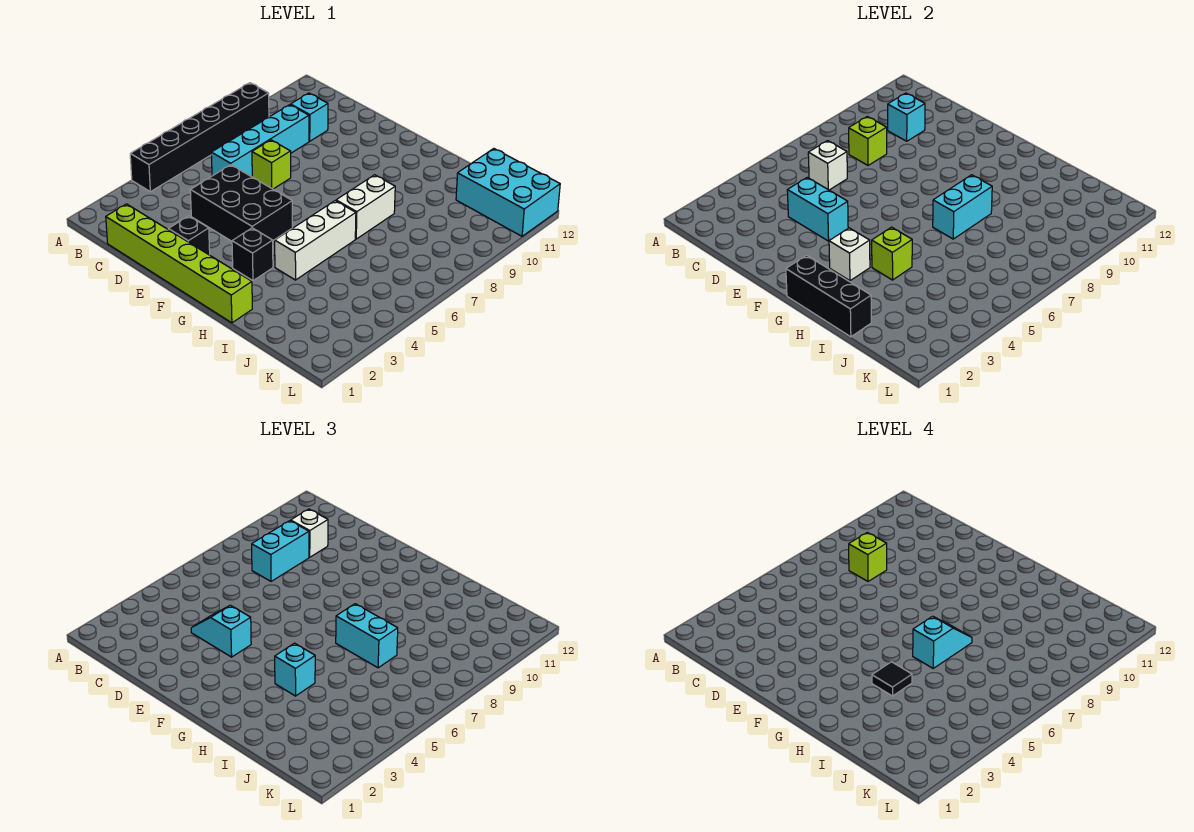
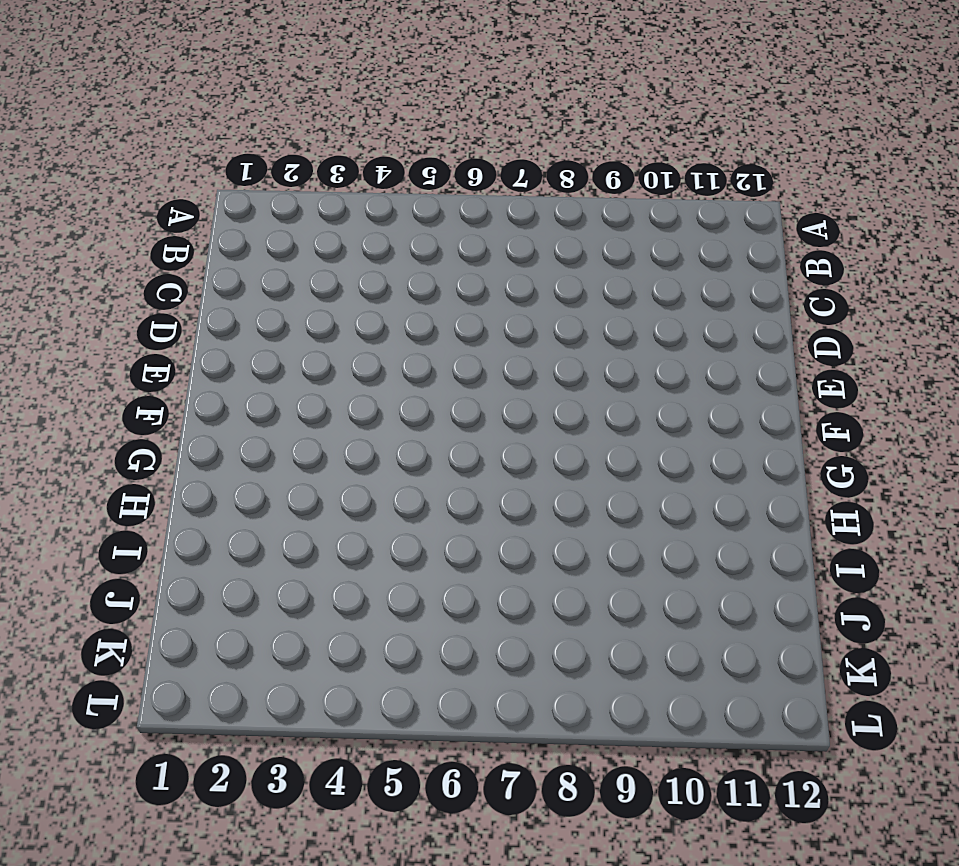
none -> black 1x6 brick [130,83,269,192]
none -> lime 1x6 brick [106,204,252,323]
none -> cyan 1x4 brick [211,105,309,177]

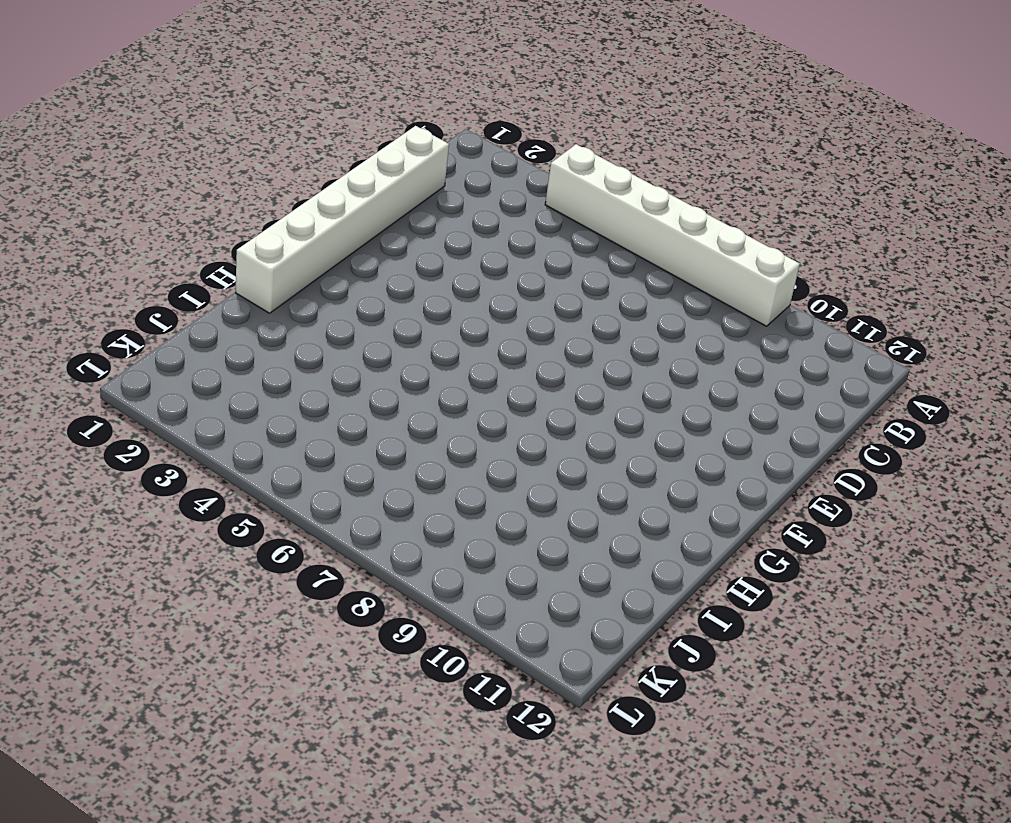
white 1x6 brick [545,144,800,326] -> black 1x6 brick [130,83,269,192]
white 1x6 brick [236,126,449,313] -> lime 1x6 brick [106,204,252,323]
none -> cyan 1x4 brick [211,105,309,177]
none -> cyan 1x1 brick [291,93,328,141]
none -> black 2x3 brick [190,165,293,241]

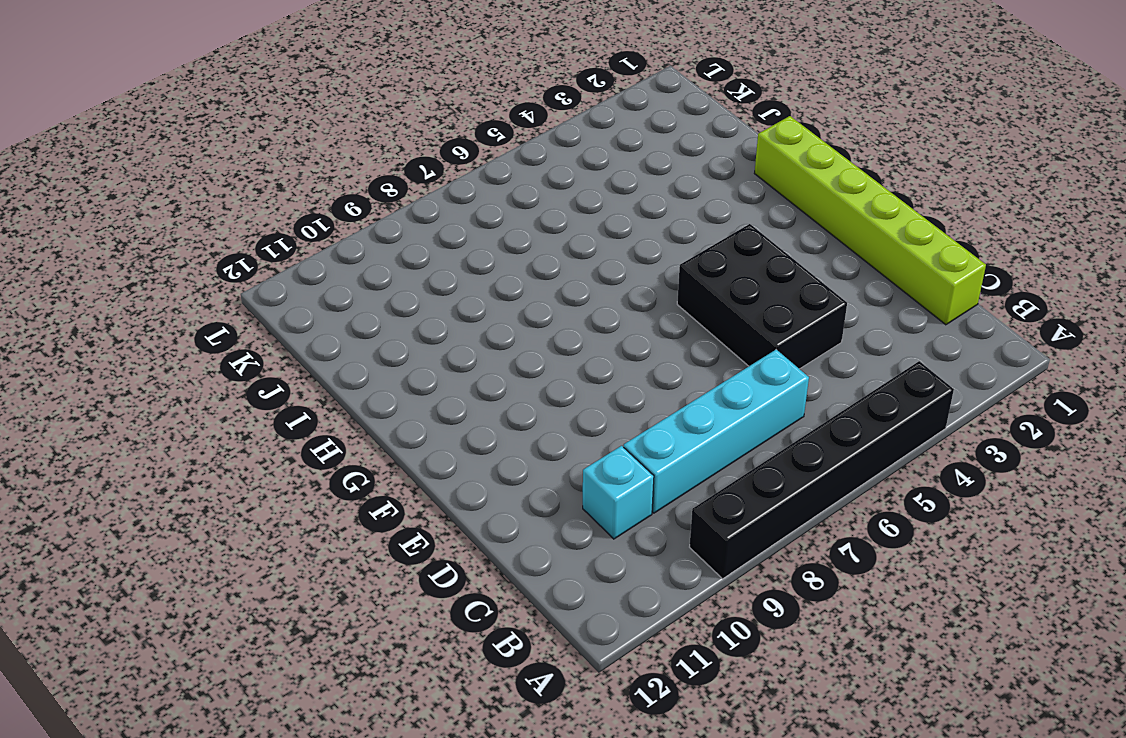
none -> lime 1x1 brick [252,140,291,189]
none -> black 1x1 brick [168,216,210,255]
none -> black 1x1 brick [232,228,273,281]

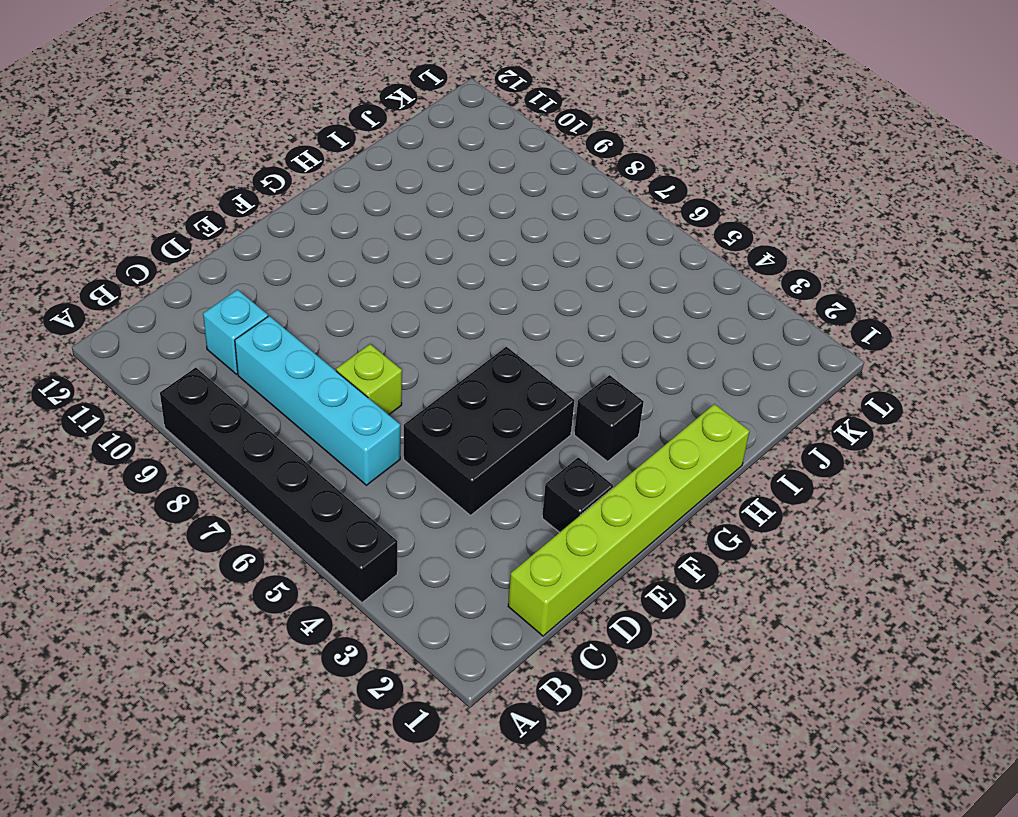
none -> white 1x3 brick [275,201,356,280]
none -> white 1x2 brick [336,175,395,239]
none -> cyan 2x3 brick [456,149,560,236]

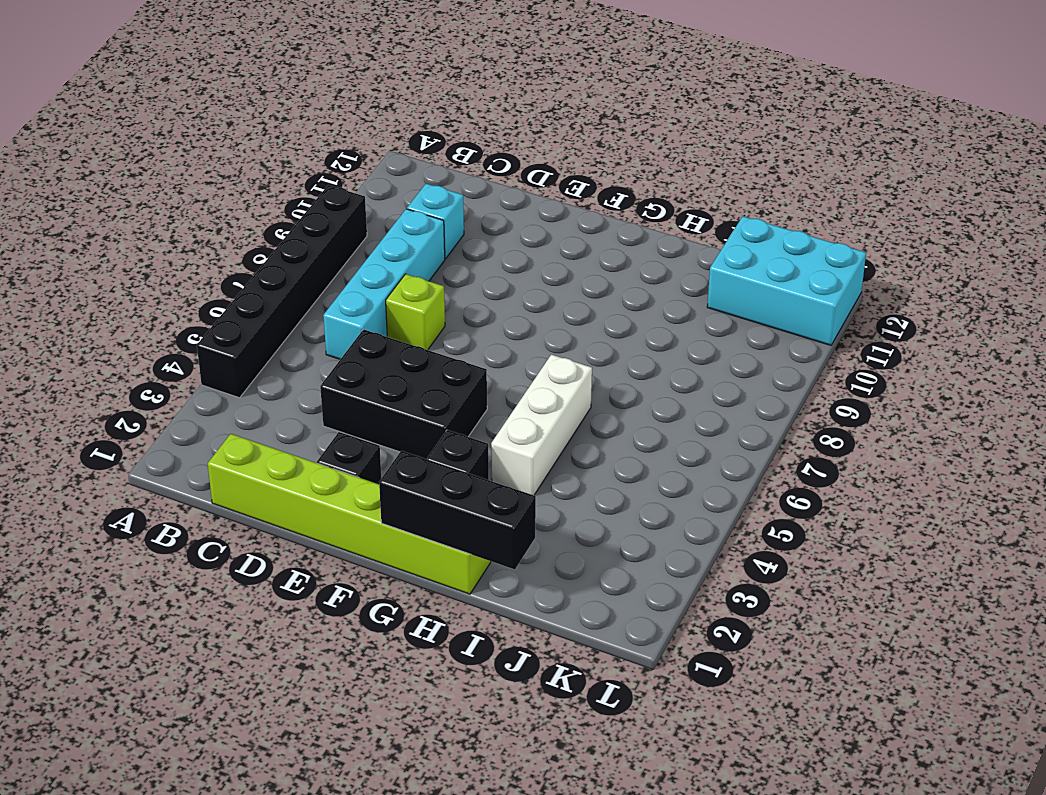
none -> white 1x2 brick [336,175,395,239]
none -> white 1x1 brick [808,141,847,190]
none -> lime 1x1 brick [849,116,887,165]

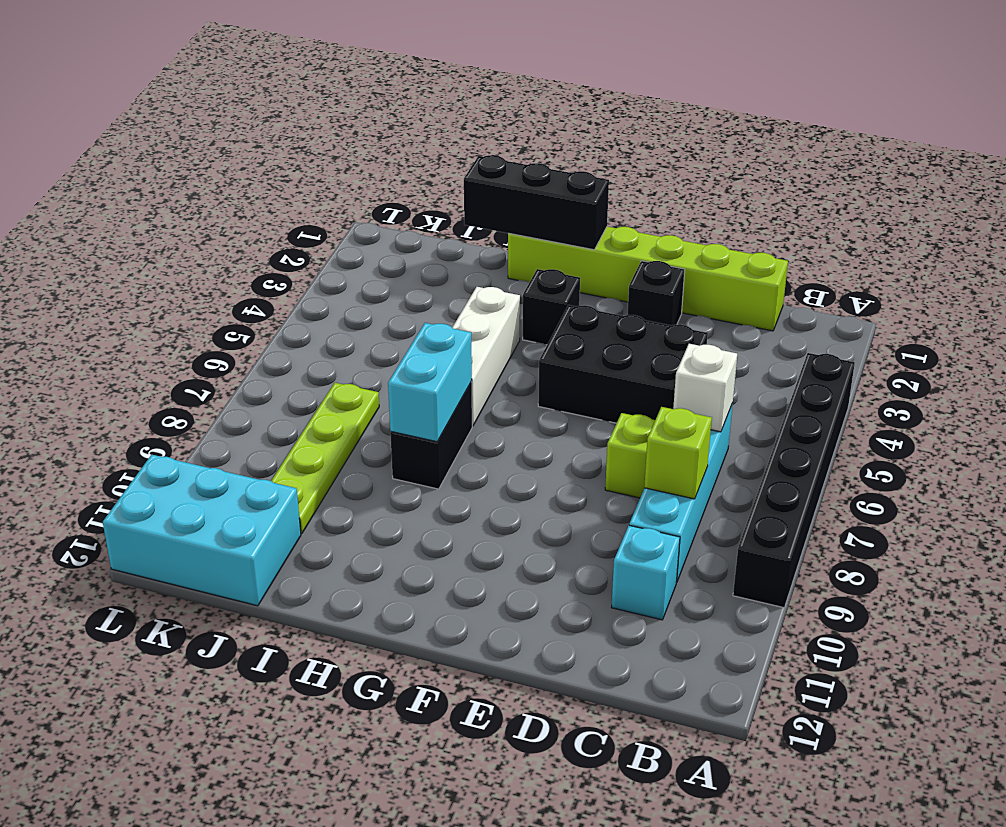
black 1x2 brick [390,381,472,489] -> white 1x2 brick [336,175,395,239]
lime 1x4 plate [271,383,379,534] -> none
none -> cyan 1x1 brick [888,93,925,141]
none -> cyan 1x2 brick [787,177,848,241]
none -> white 1x1 brick [829,228,870,281]

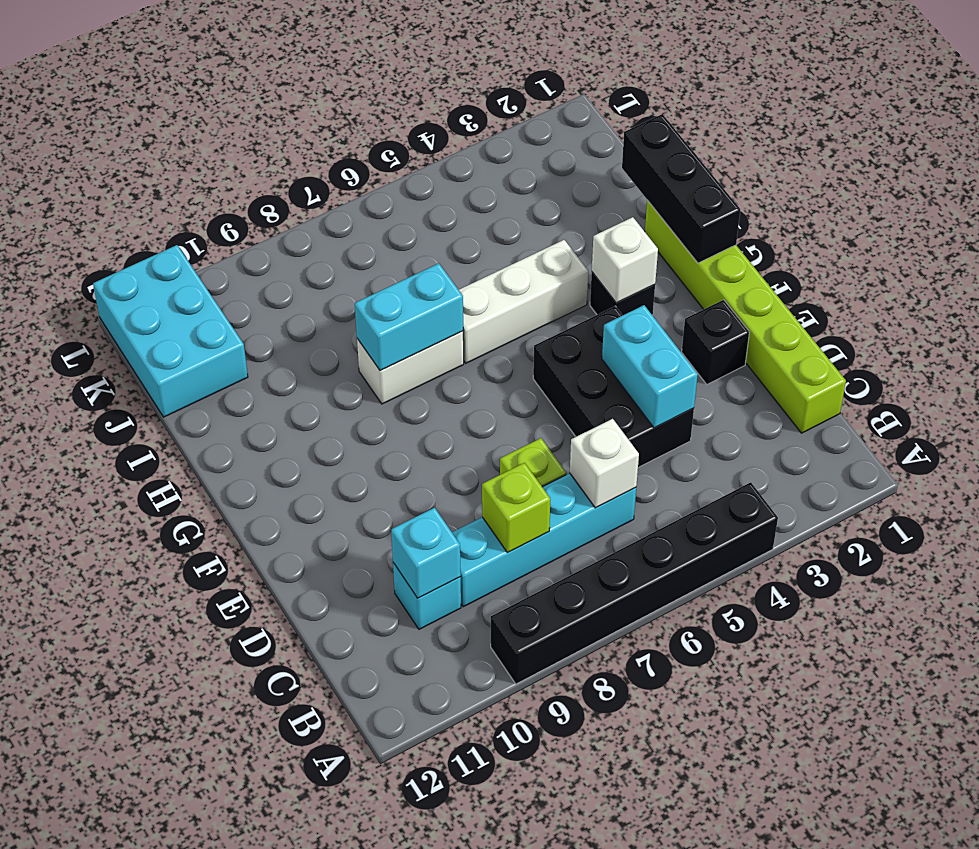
none -> lime 1x1 brick [872,227,912,280]
none -> cyan 1x2 brick [252,521,309,581]
none -> white 1x1 brick [291,509,328,557]

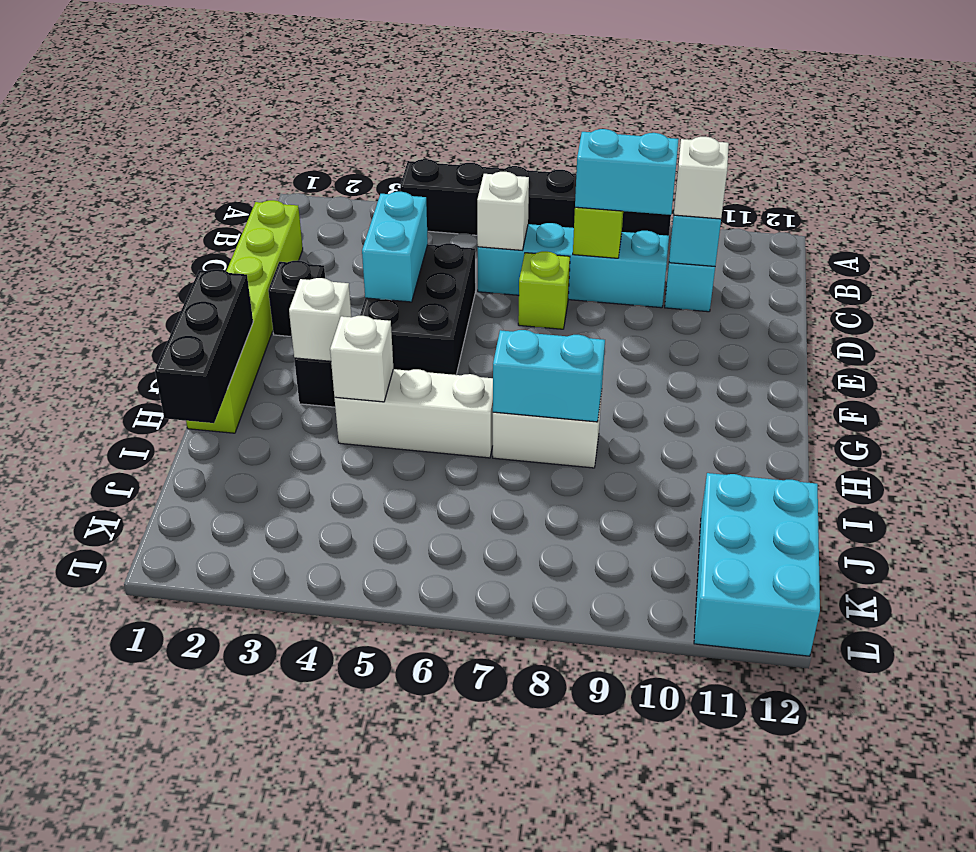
white 1x1 brick [330,316,393,402] -> lime 1x1 brick [872,227,912,280]
none -> cyan 1x2 slope [191,605,251,657]
none -> cyan 1x1 brick [275,643,315,696]
none -> cyan 1x2 brick [336,604,398,668]

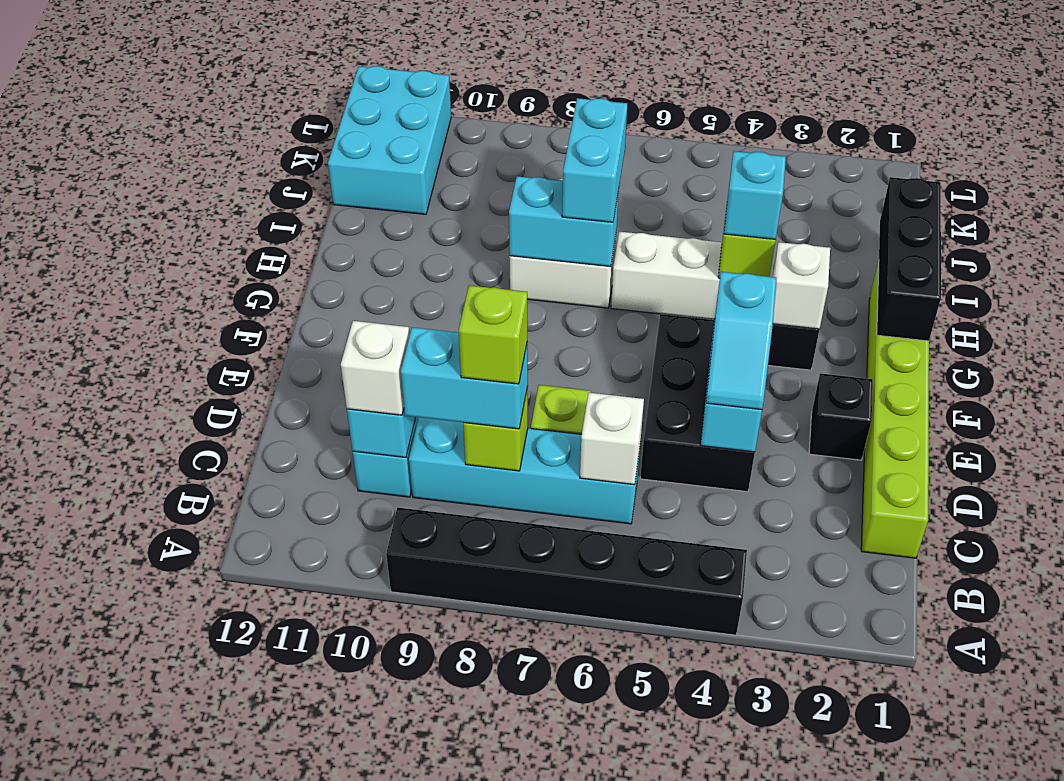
none -> black 1x1 tile [872,662,912,696]
none -> cyan 1x2 slope [913,616,972,668]

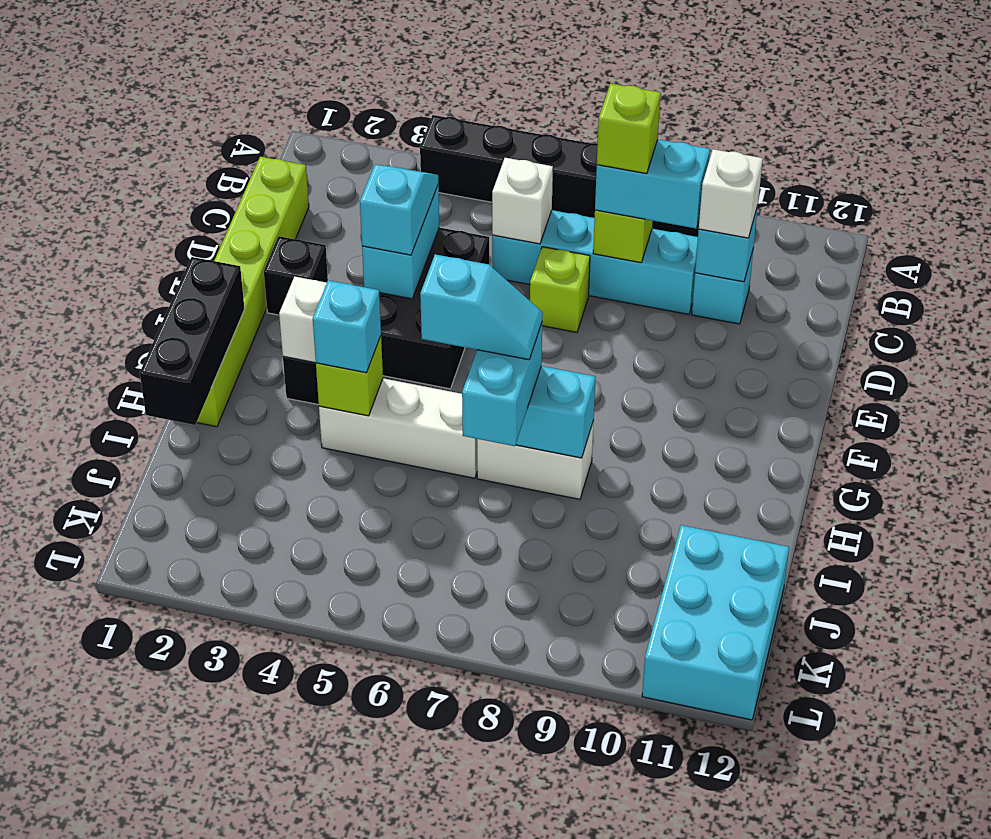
none -> black 1x1 tile [872,662,912,696]

